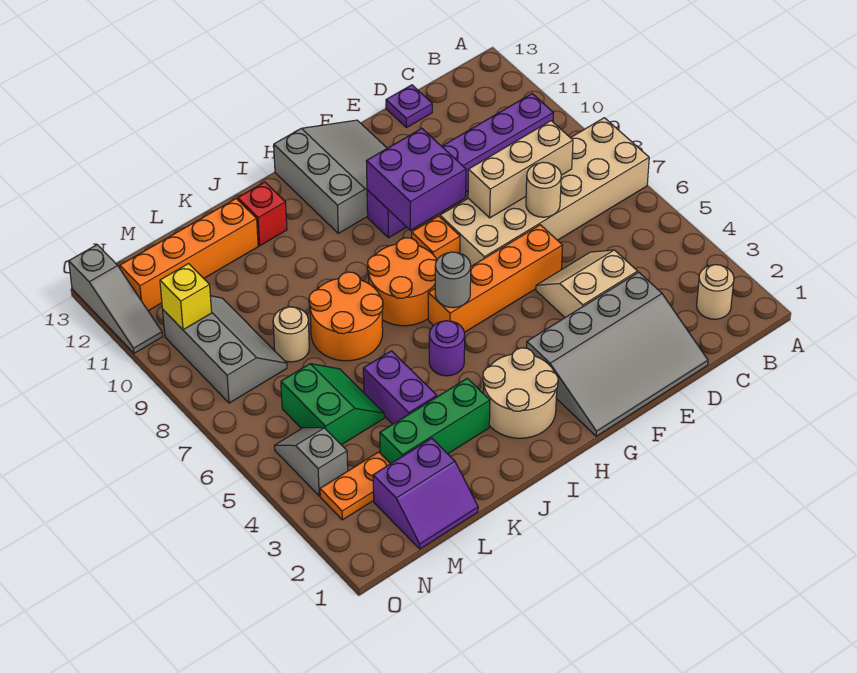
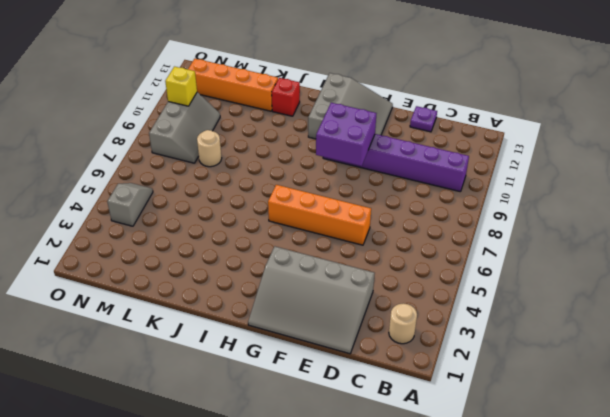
none -> tan 2x6 brick [440,118,649,266]
none -> tan 2x2 slope [536,250,638,317]
none -> orange 1x1 brick [412,216,460,259]

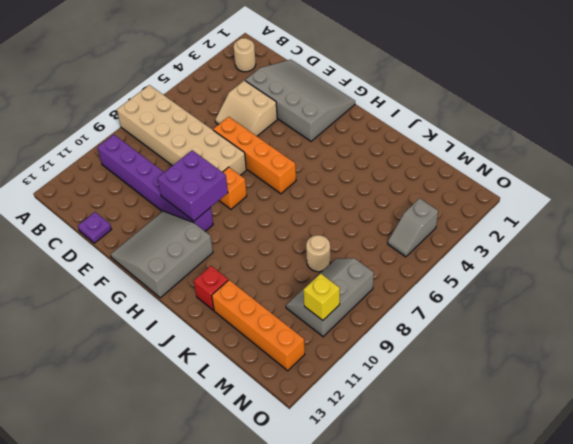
none -> tan 2x2 round brick [483,348,558,438]
none -> orange 2x2 round brick [368,238,437,326]
none -> purple 1x1 round brick [429,321,465,376]

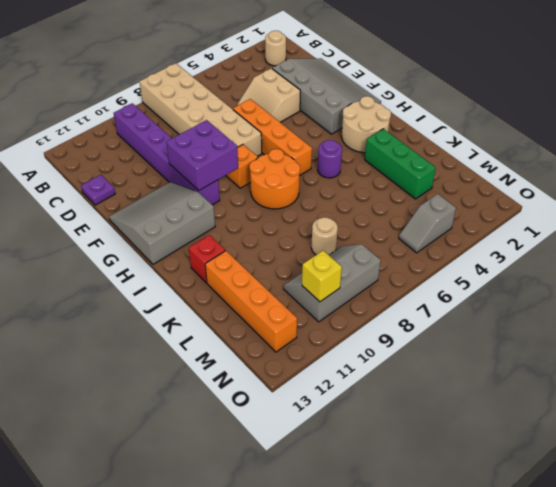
none -> orange 2x2 round brick [309,272,383,361]
none -> purple 1x2 brick [363,351,437,424]
none -> purple 2x2 slope [373,438,478,549]

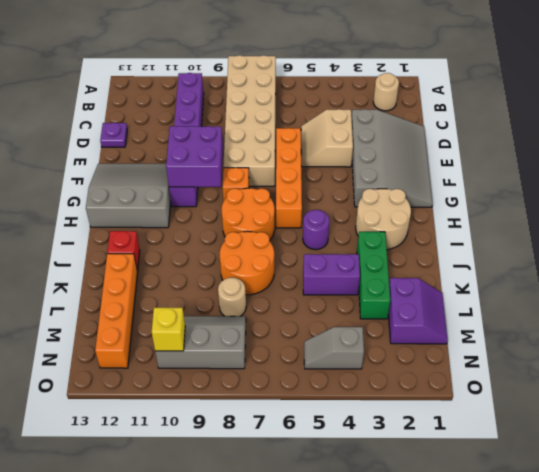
none -> green 2x2 slope [281,364,384,445]
none -> orange 1x2 plate [320,452,390,520]
none -> grey 1x3 slope [69,245,162,353]

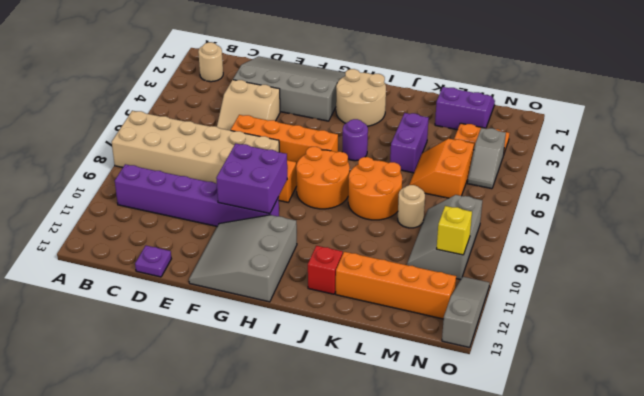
orange 2x2 slope [409,139,474,198] -> green 2x2 slope [281,364,384,445]
none -> green 1x3 brick [380,378,490,464]
none -> tan 1x3 brick [468,121,573,218]
none -> tan 1x1 round brick [526,162,561,217]

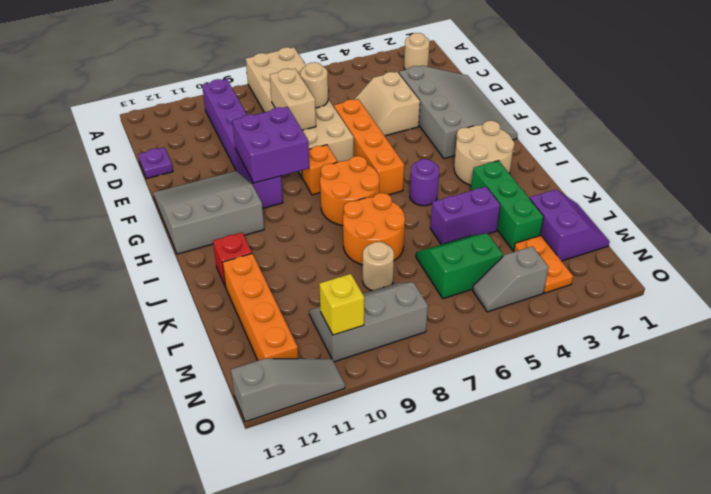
tan 1x2 brick [270,69,316,130] -> tan 1x3 brick [468,121,573,218]
none -> grey 1x1 round brick [435,252,471,308]

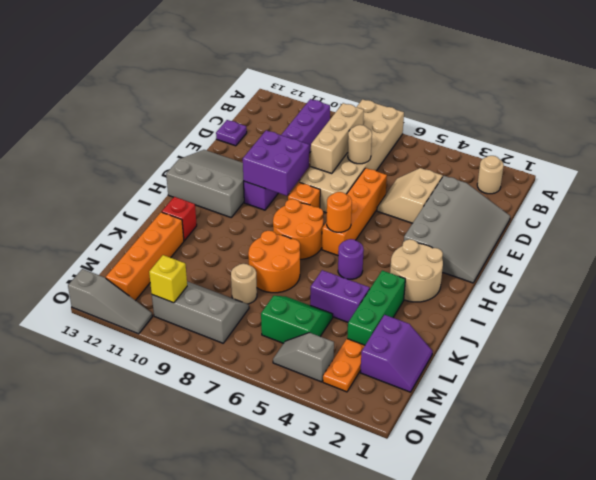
orange 1x1 round brick [327,192,352,232] -> grey 1x1 round brick [435,252,471,308]

